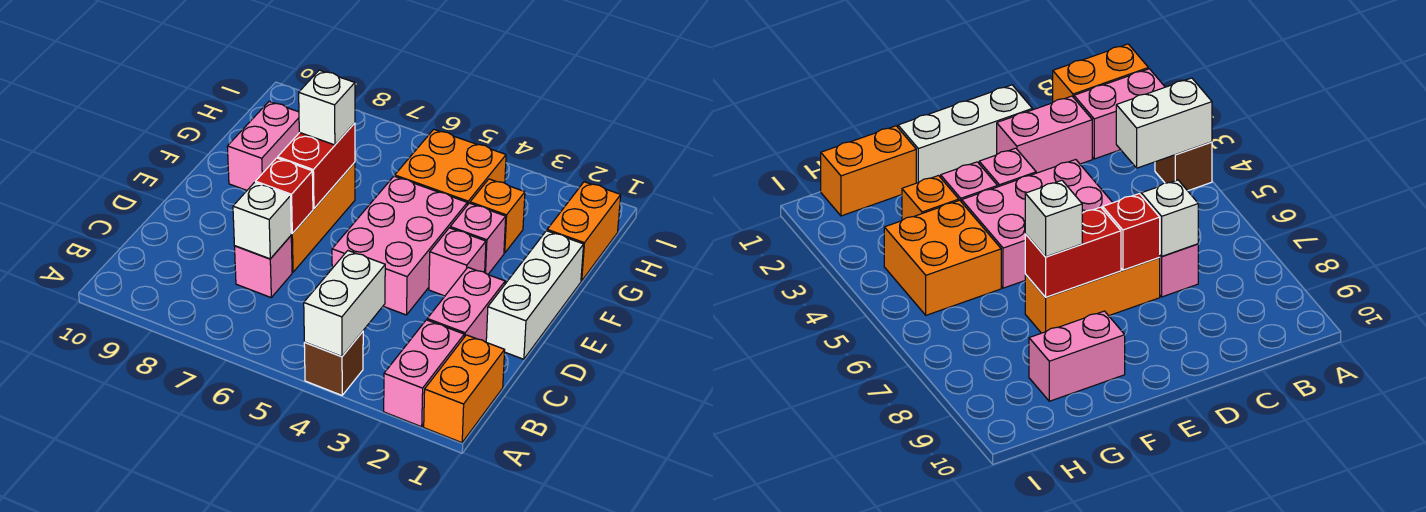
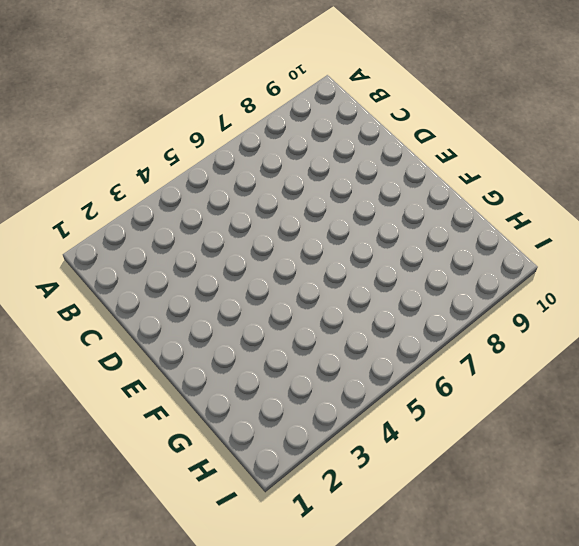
none -> orange 1x2 brick [424,335,505,443]
none -> pink 1x2 brick [384,320,464,427]
none -> brown 1x1 brick [304,332,363,395]

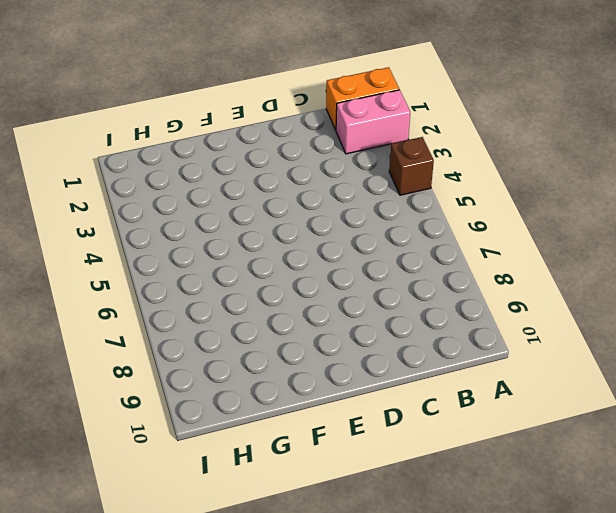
none -> pink 1x2 brick [427,268,505,342]
none -> pink 1x1 brick [235,236,292,297]
none -> white 1x3 brick [486,231,584,359]

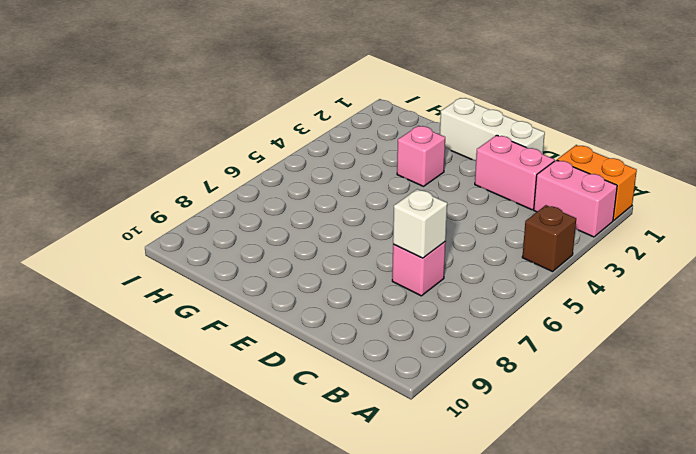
none -> pink 2x3 brick [332,176,467,315]
none -> orange 1x3 brick [291,162,355,272]
none -> pink 1x1 brick [429,228,486,296]

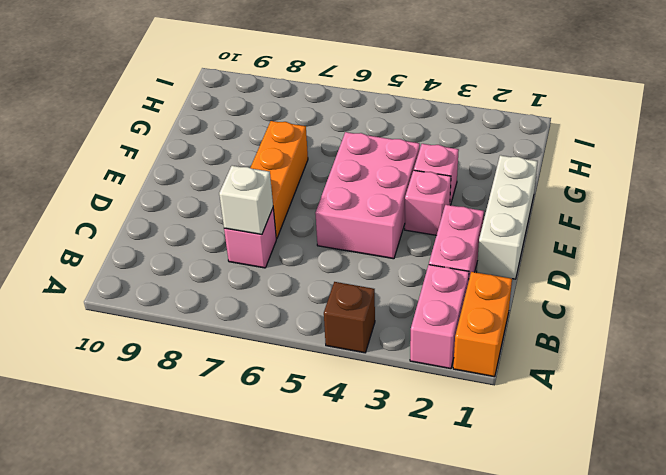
none -> pink 1x2 brick [227,102,300,190]
none -> orange 1x2 brick [547,182,621,281]
none -> orange 1x1 brick [470,179,525,253]

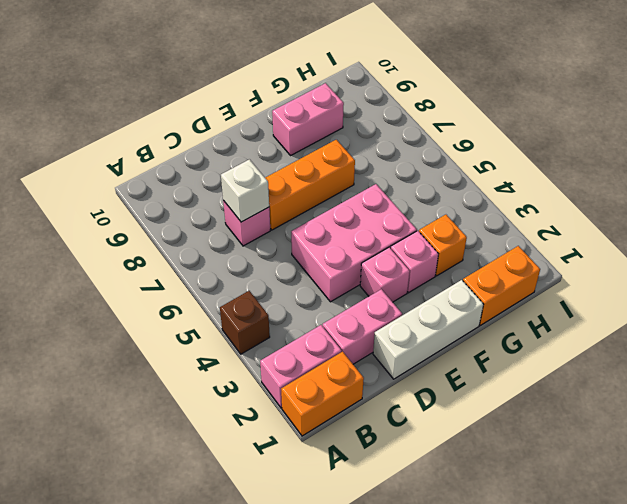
none -> orange 2x2 brick [395,129,506,205]
none -> white 1x2 brick [304,251,385,357]
none -> red 1x1 brick [256,158,313,233]

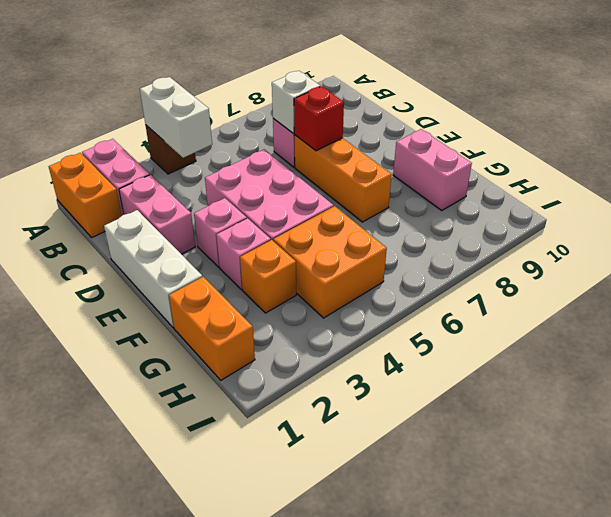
none -> red 1x2 brick [278,123,355,209]
none -> white 1x1 brick [299,70,355,145]

